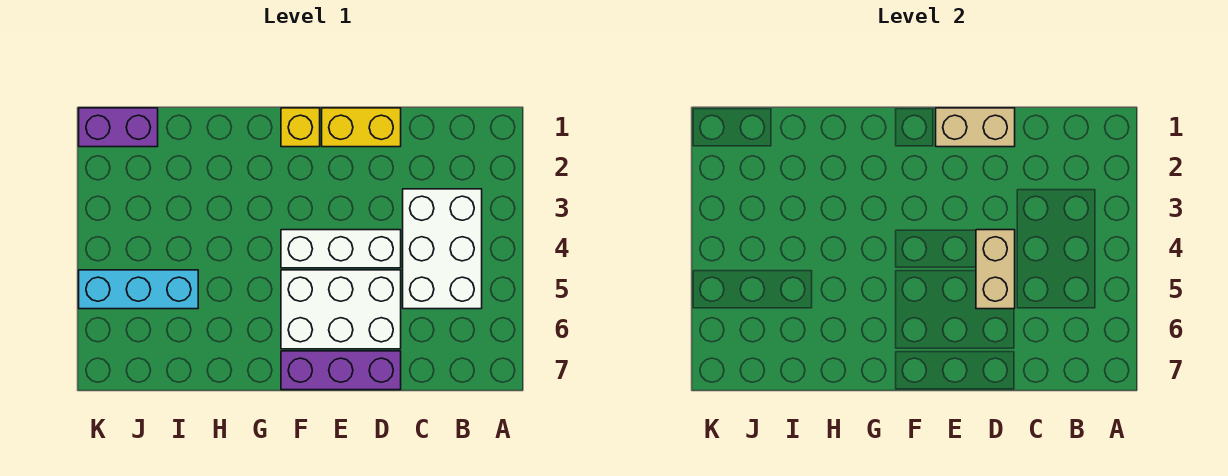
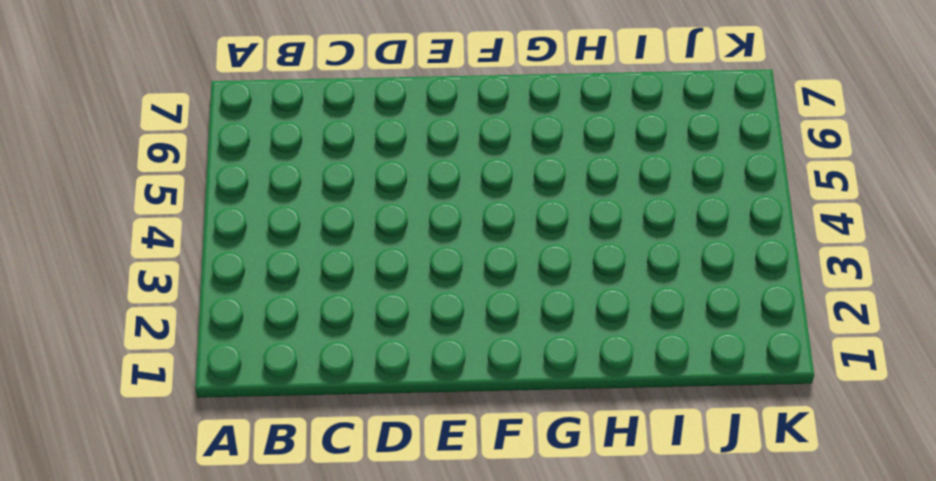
none -> white 2x3 brick [403,189,482,309]
none -> yellow 1x2 brick [322,108,401,147]

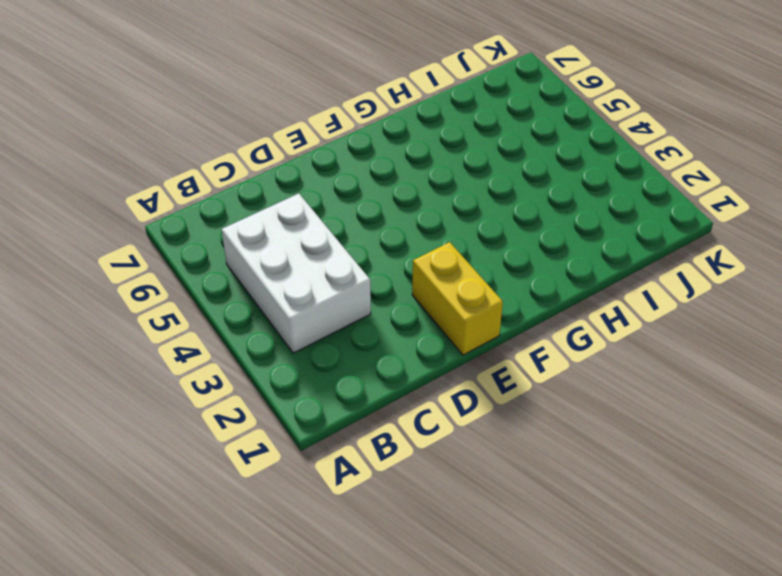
yellow 1x2 brick [412,242,503,355] -> yellow 1x2 brick turned to [322,108,401,147]
none -> white 1x3 brick [281,230,401,268]
none -> white 2x3 brick [281,270,401,349]

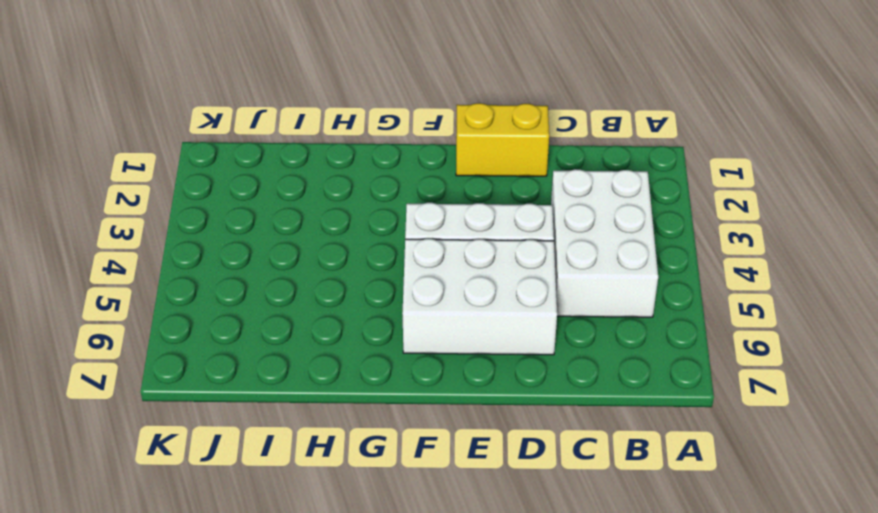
none -> purple 1x3 brick [281,351,401,390]
none -> yellow 1x1 brick [281,108,320,147]

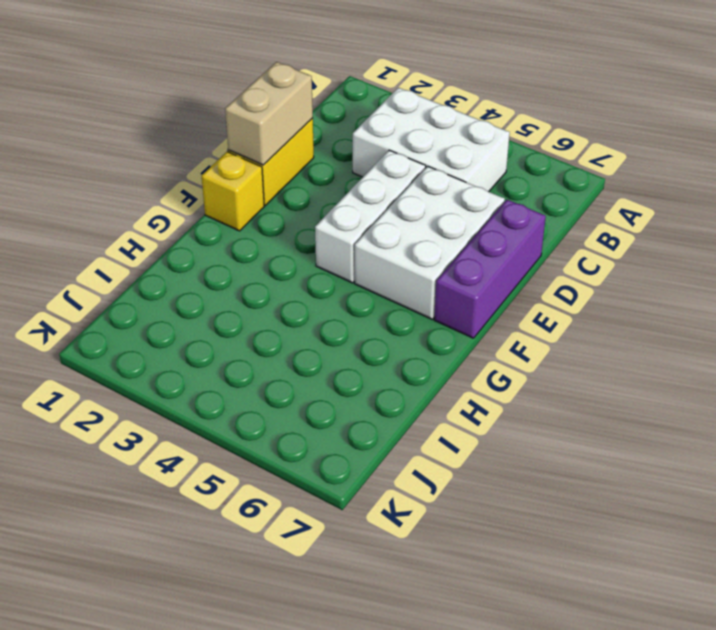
none -> cyan 1x3 brick [79,270,198,309]
none -> purple 1x2 brick [79,108,158,147]

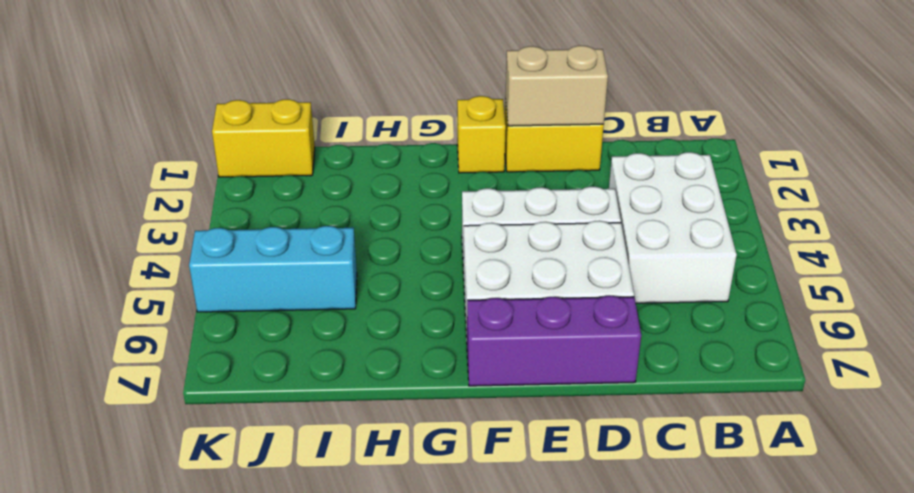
yellow 1x2 brick [212,99,315,177] -> purple 1x2 brick [79,108,158,147]
none -> tan 1x2 brick [976,230,1015,309]

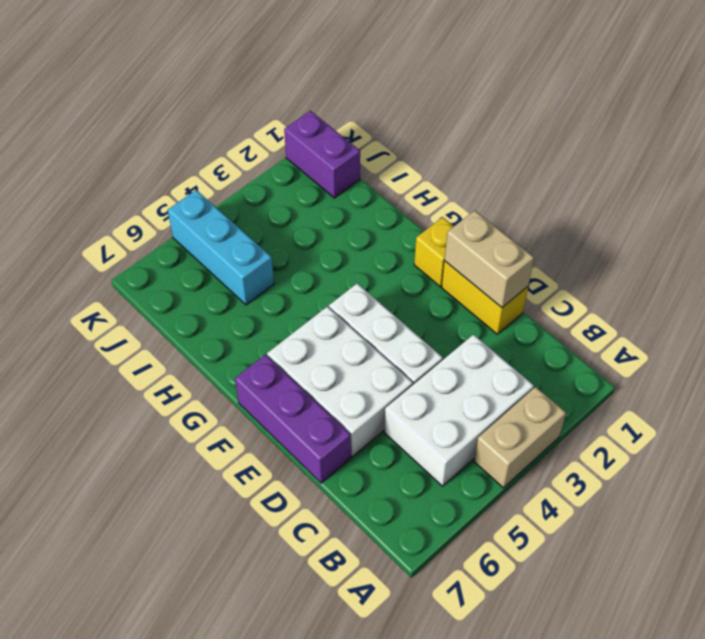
tan 1x2 brick [474,387,566,488] -> tan 1x2 brick moved to [976,230,1015,309]

